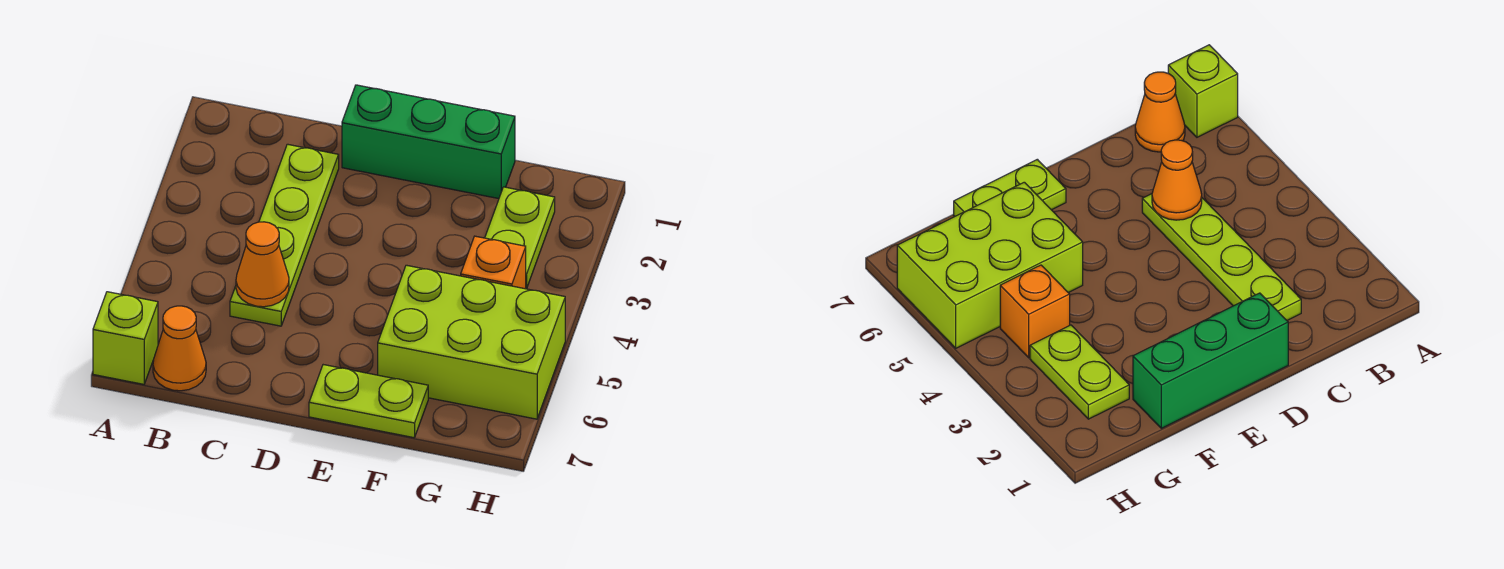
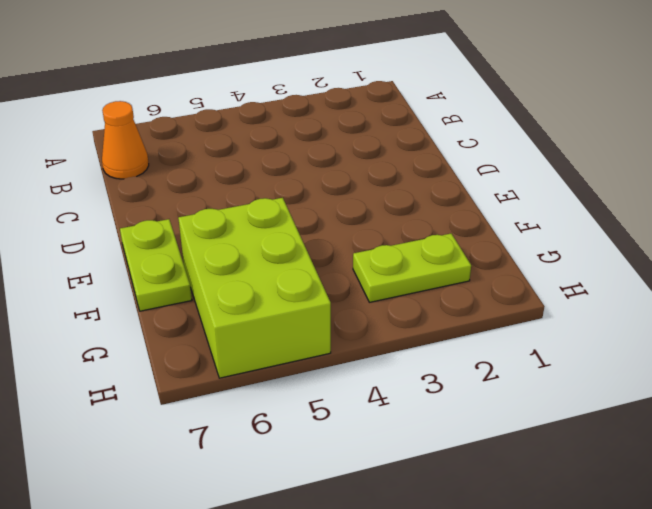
none -> lime 1x1 brick [93,292,158,384]
none -> lime 1x4 plate [230,144,339,326]

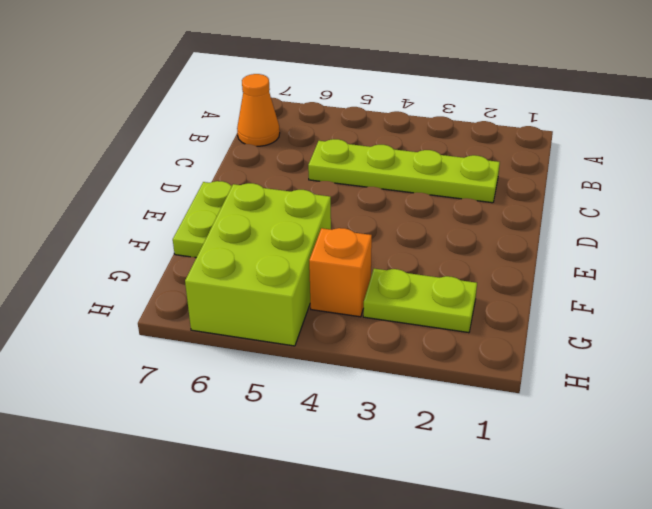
none -> lime 1x1 brick [93,292,158,384]
none -> green 1x3 brick [342,85,515,199]

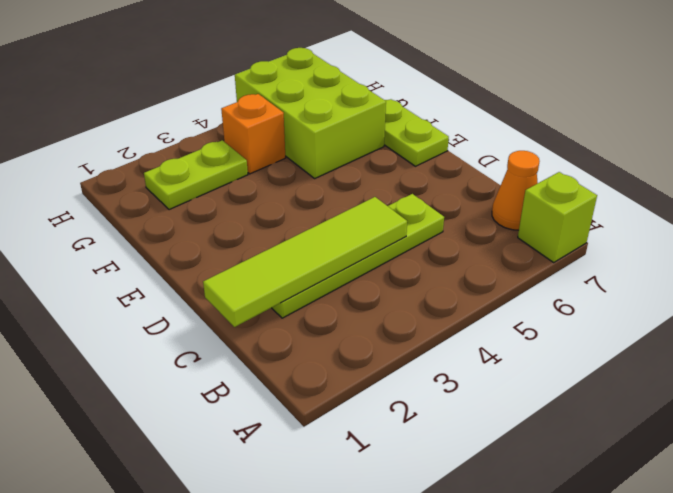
lime 1x4 tile [203,197,407,327] -> none
none -> green 1x3 brick [342,85,515,199]
none -> orange 1x1 cone [236,222,289,307]

